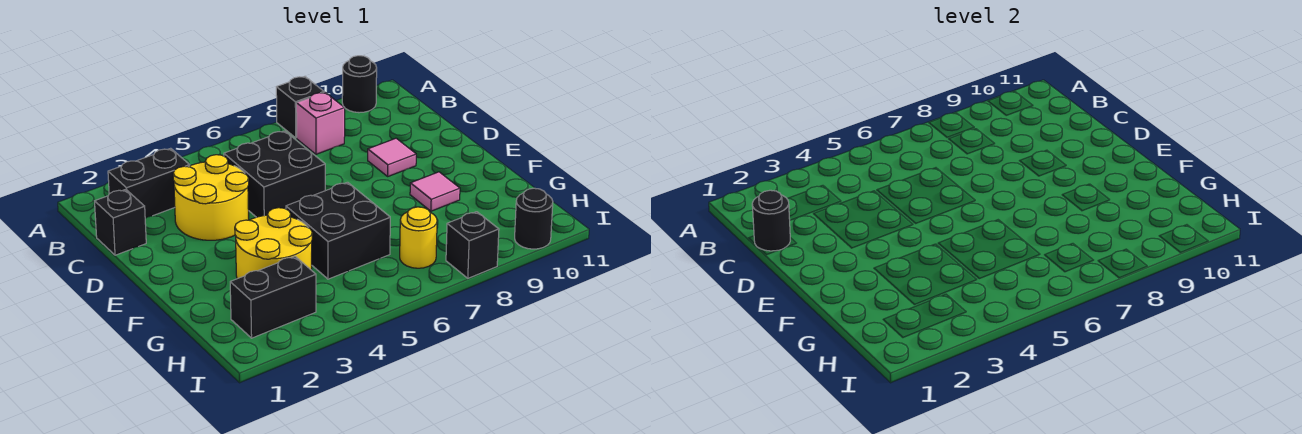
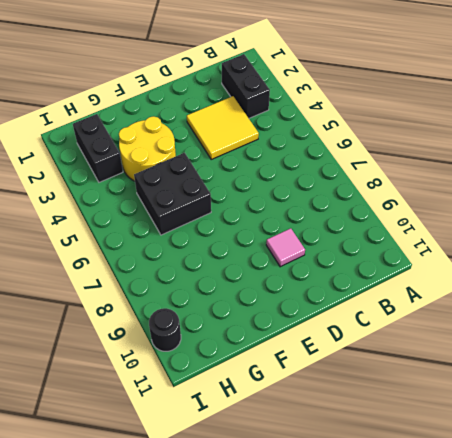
yellow 2x2 tile [187,96,259,159] -> yellow 2x2 round brick [173,155,249,240]
none -> black 1x1 brick [276,77,324,138]
none -> black 1x1 round brick [342,56,377,113]
none -> pink 1x1 brick [296,92,345,154]

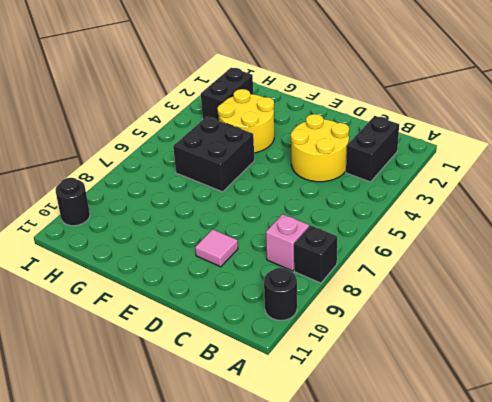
none -> black 1x1 brick [95,189,146,255]
none -> black 2x2 brick [224,131,325,217]
none -> pink 1x1 tile [410,172,460,211]

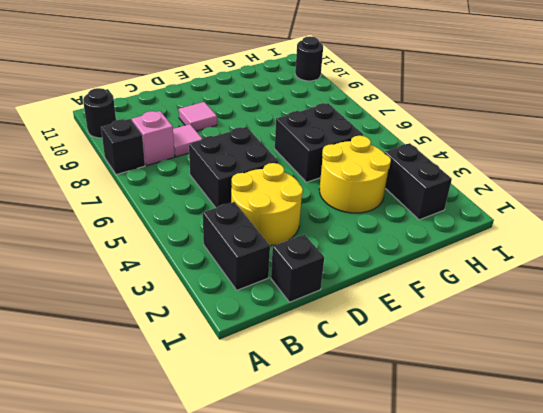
pink 1x1 tile [173,124,202,157] -> pink 1x1 tile moved to [410,172,460,211]
none -> yellow 1x1 round brick [400,207,437,268]
none -> black 1x1 brick [446,212,499,278]
none -> black 1x1 round brick [752,190,790,251]

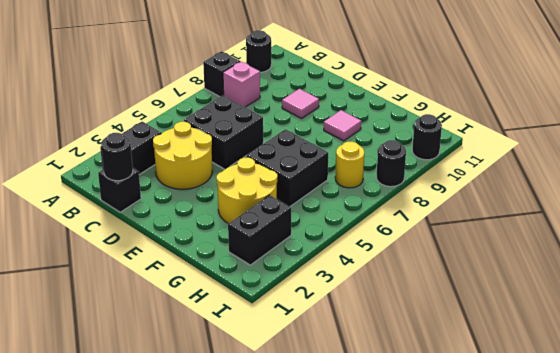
black 1x1 round brick [376,140,406,187] -> black 1x1 brick [446,212,499,278]

